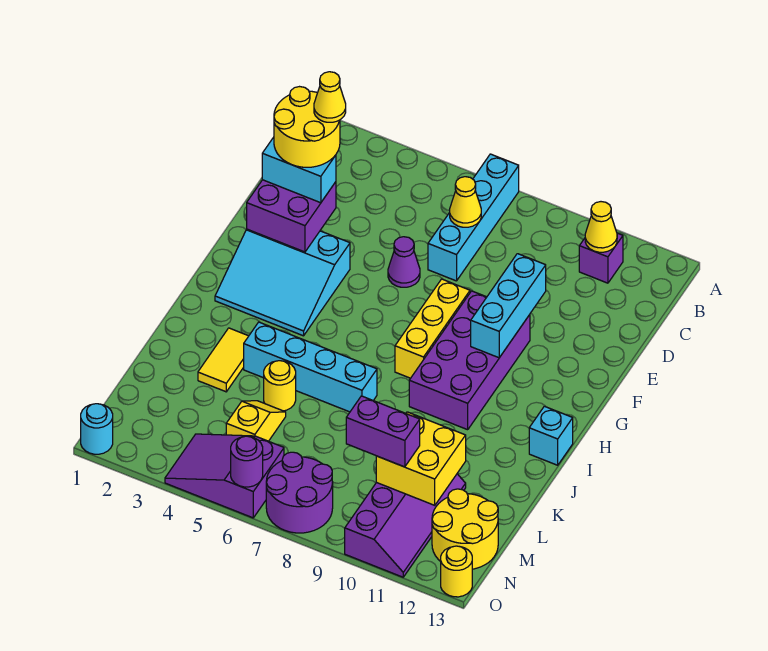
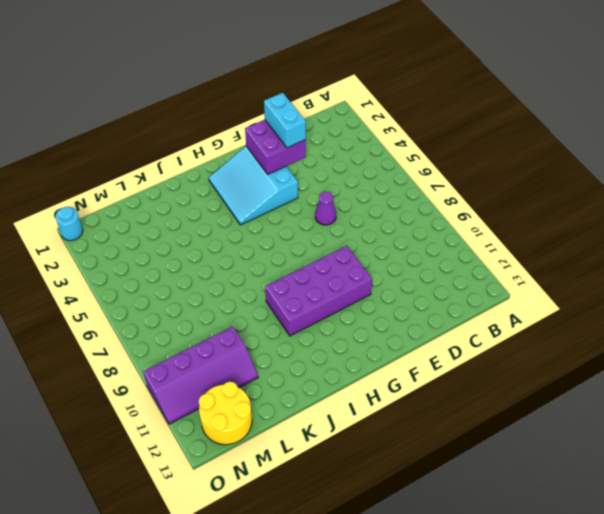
none -> cyan 1x4 brick [428,154,519,281]
none -> purple 1x1 brick [579,233,623,283]
none -> yellow 1x3 brick [395,279,470,378]

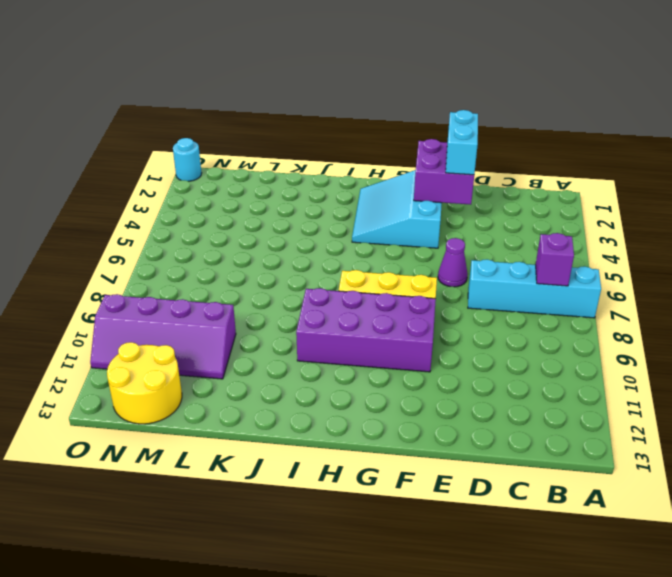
purple 1x1 brick [536,233,574,286] -> purple 1x1 brick moved to [579,233,623,283]
none -> cyan 1x1 brick [529,406,573,465]
none -> yellow 1x2 tile [198,328,248,392]
none -> cyan 1x4 brick [244,322,377,412]

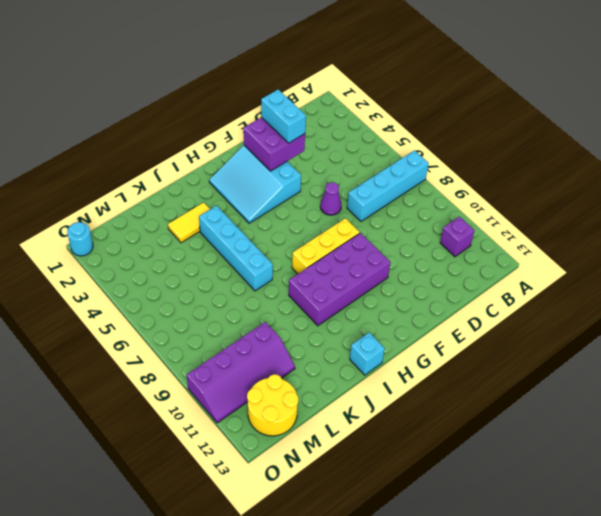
none -> yellow 1x1 round brick [264,361,296,411]
none -> yellow 1x2 slope [226,401,286,441]
none -> purple 2x3 slope [165,434,284,518]

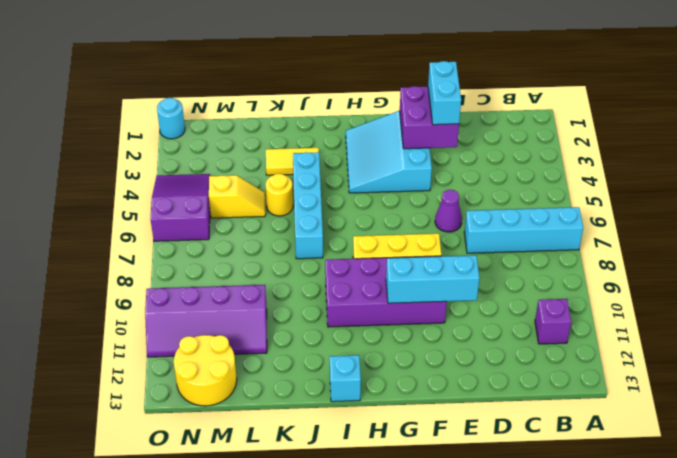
none -> purple 2x2 round brick [266,452,333,533]
none -> yellow 1x1 round brick [441,546,472,597]
none -> yellow 1x1 cone [585,202,617,252]

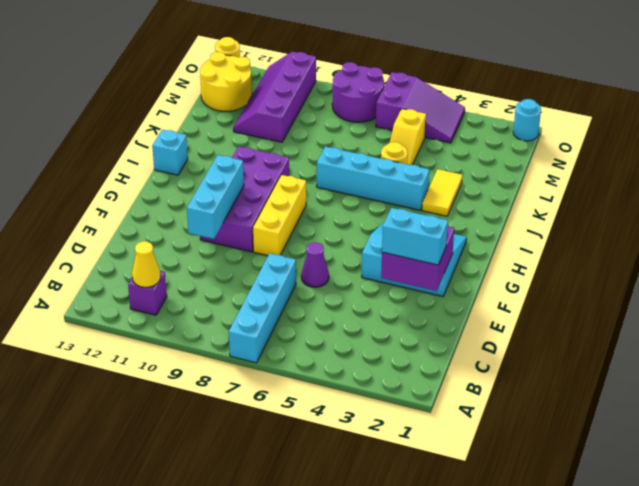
none -> yellow 1x1 cone [450,177,481,227]
none -> yellow 2x2 brick [376,412,466,505]
none -> purple 1x1 round brick [231,436,263,487]

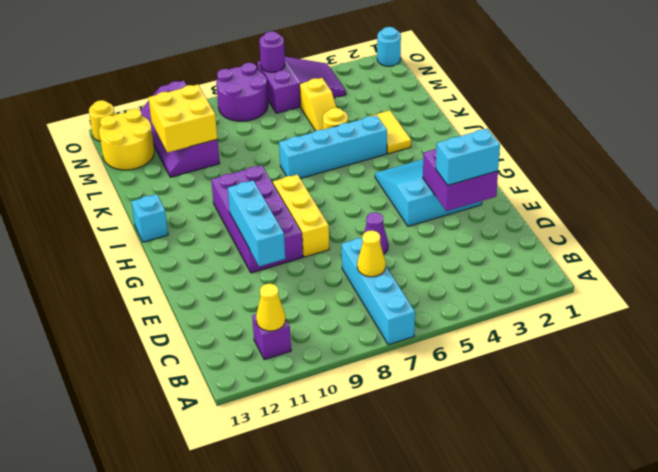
none -> purple 1x2 brick [346,396,420,467]
none -> yellow 2x2 round brick [274,87,340,167]
none -> yellow 1x1 cone [314,72,346,122]

